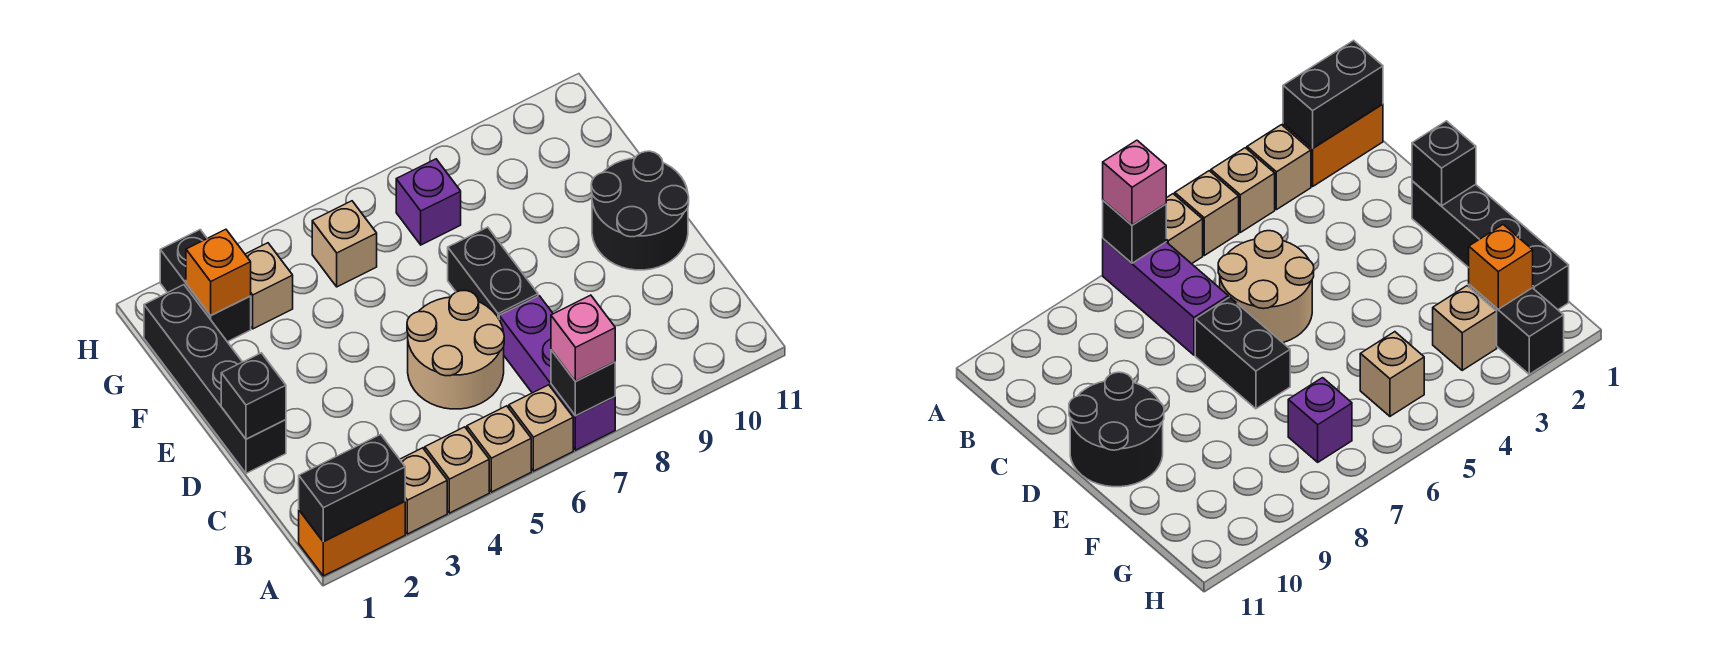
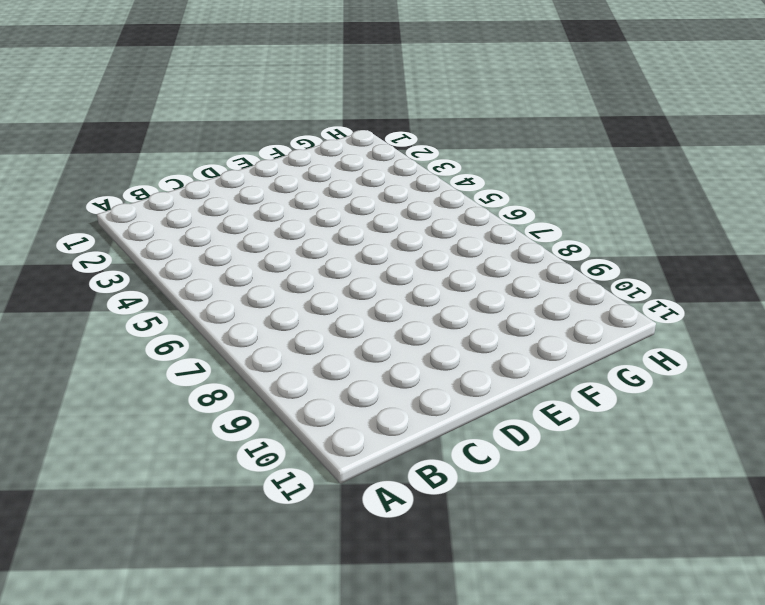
none -> orange 1x2 brick [299,501,405,576]
none -> tan 1x1 brick [400,448,447,534]
none -> tan 1x1 brick [425,427,489,513]

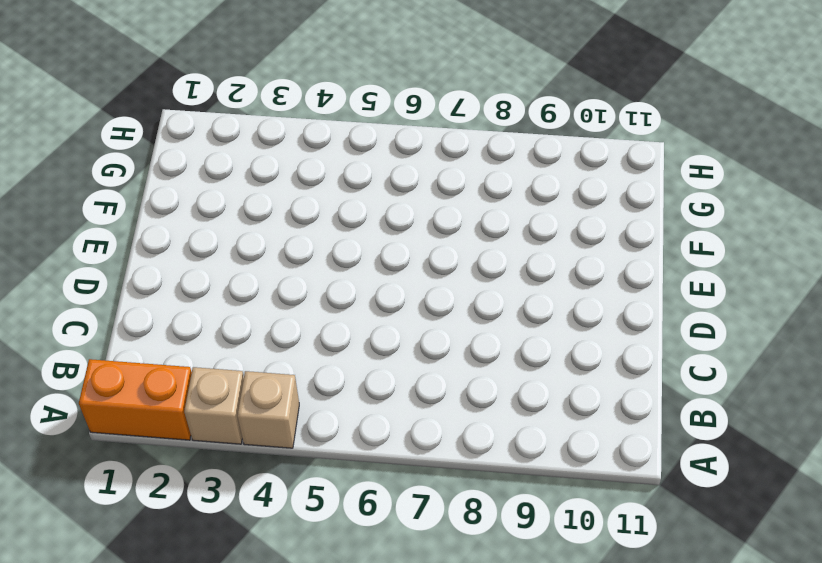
none -> tan 1x1 brick [467,406,531,492]
none -> tan 1x1 brick [509,385,573,471]
none -> purple 1x3 brick [499,296,615,450]

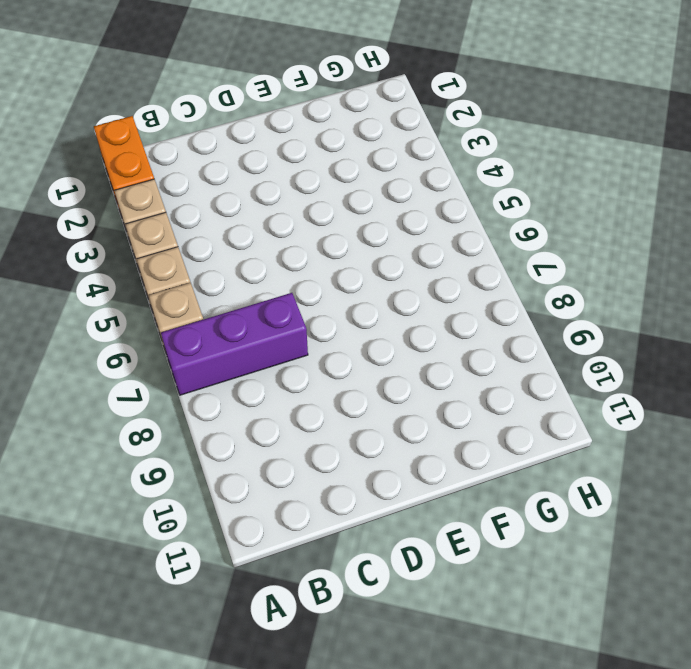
none -> tan 2x2 round brick [407,291,504,409]
none -> black 1x4 brick [144,285,286,473]
none -> black 1x2 brick [448,227,538,318]

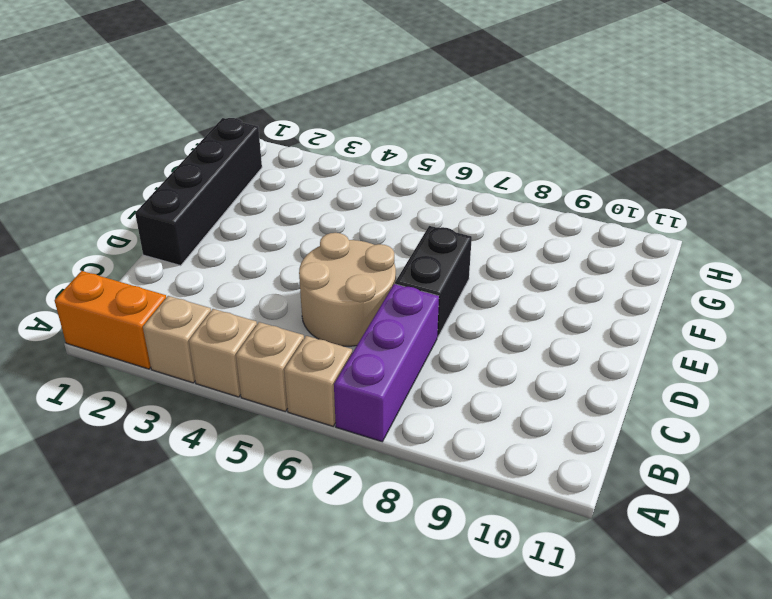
none -> black 2x2 round brick [591,151,689,270]
none -> black 1x2 brick [160,230,251,342]
none -> tan 1x1 brick [245,243,293,329]

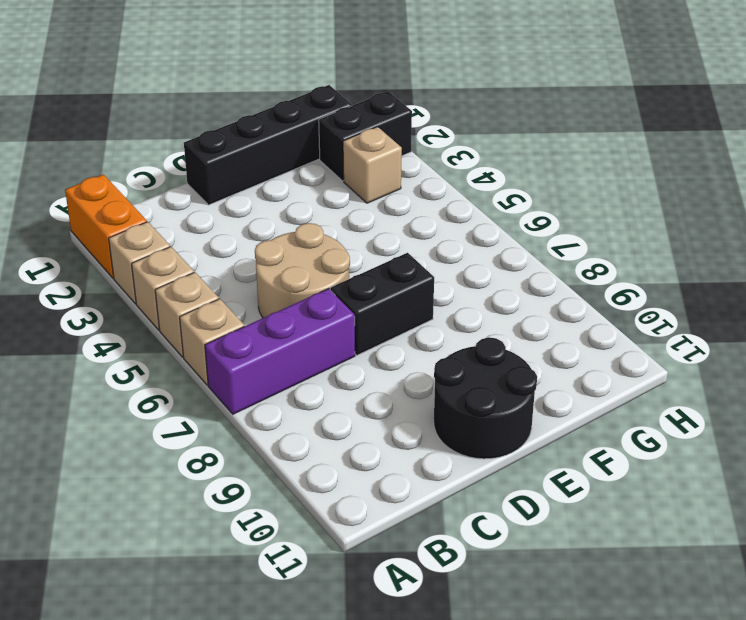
none -> tan 1x1 brick [312,201,377,287]
none -> purple 1x1 brick [396,159,461,245]
none -> black 1x2 brick [299,434,405,542]

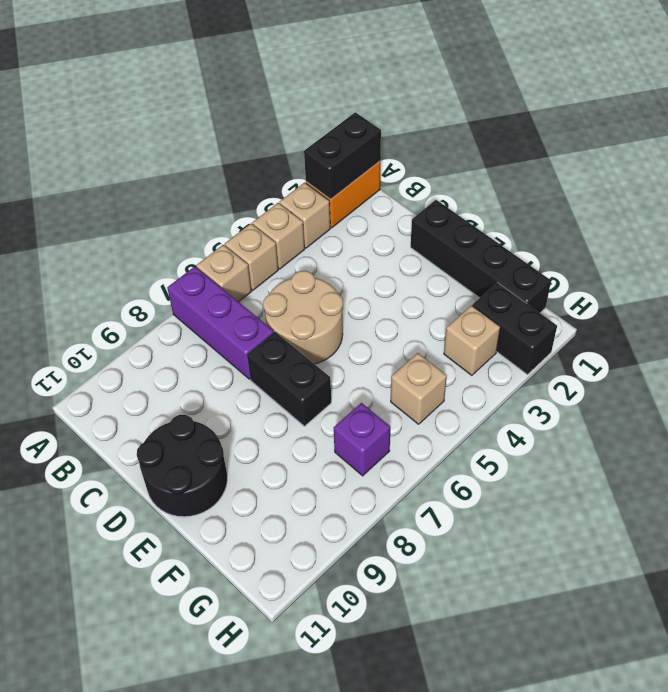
none -> black 1x1 brick [551,350,615,416]
none -> black 1x1 brick [221,353,286,439]
none -> orange 1x1 brick [186,229,251,315]

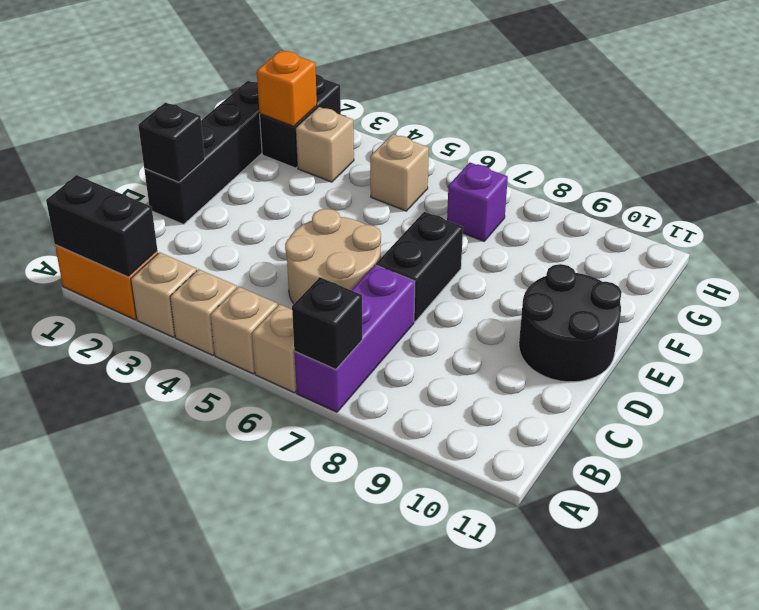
none -> pink 1x1 brick [551,295,615,382]

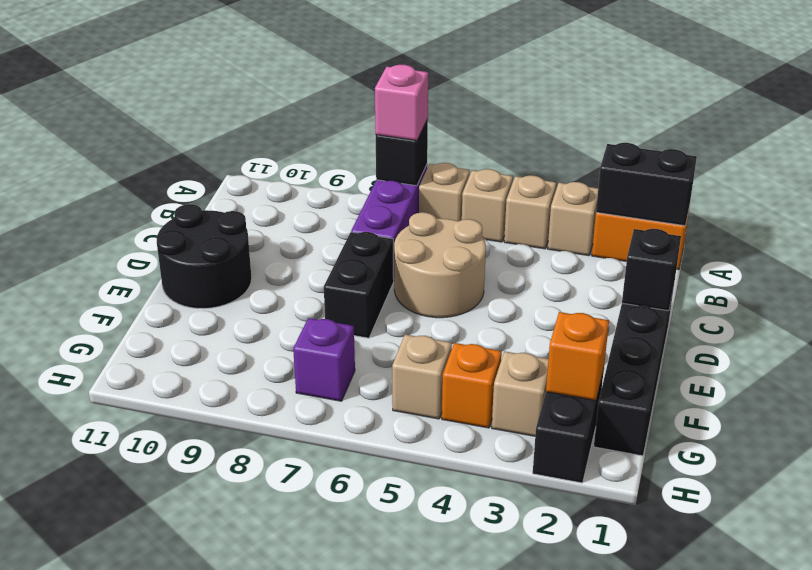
orange 1x1 brick [442,343,502,428] -> none

